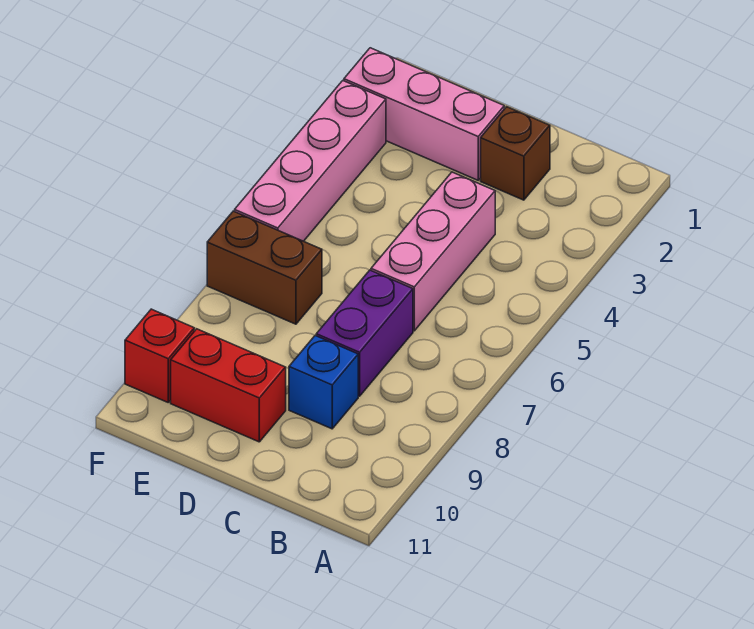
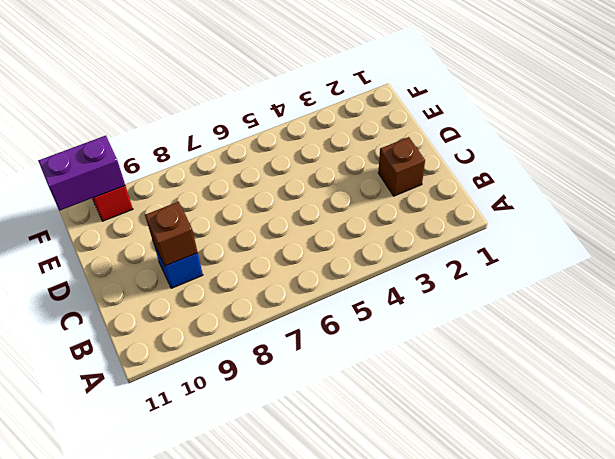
brown 1x1 brick [145,202,198,266] -> none
purple 1x2 brick [38,136,125,211] -> purple 1x2 brick moved to [316,270,413,396]
none -> pink 1x3 brick [371,172,495,331]
none -> pink 1x3 brick [344,48,504,180]

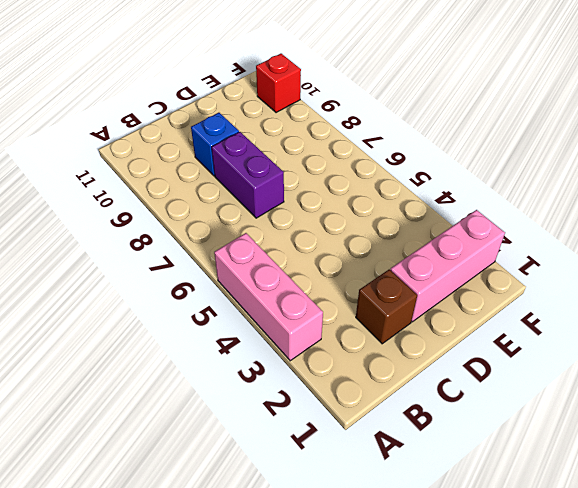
pink 1x3 brick [214,233,323,361] -> pink 1x3 brick moved to [371,172,495,331]
none -> red 1x2 brick [171,329,286,442]
none -> brown 1x2 brick [207,211,322,324]

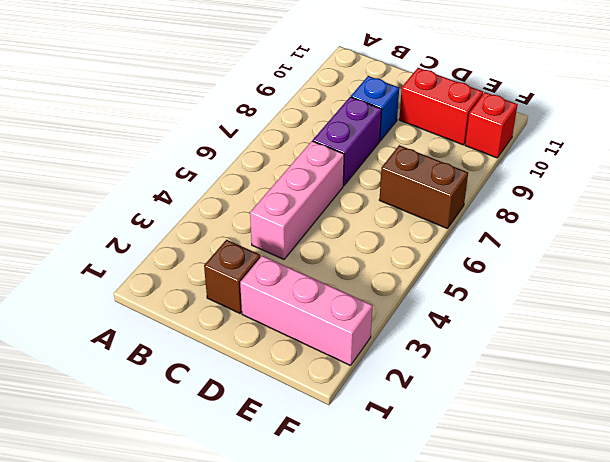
none -> pink 1x4 brick [235,81,386,241]

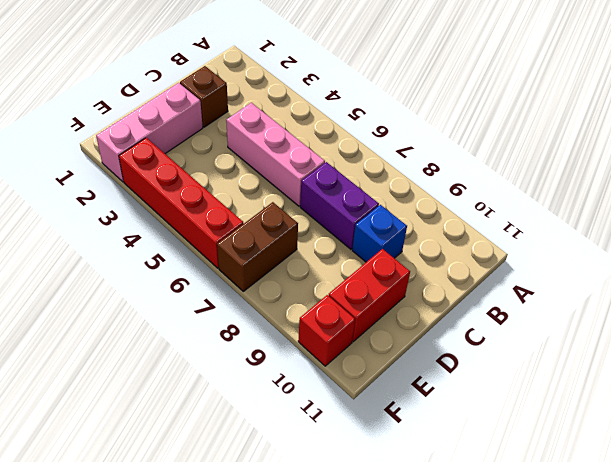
red 1x4 brick [119,138,244,268] -> pink 1x4 brick [235,81,386,241]

